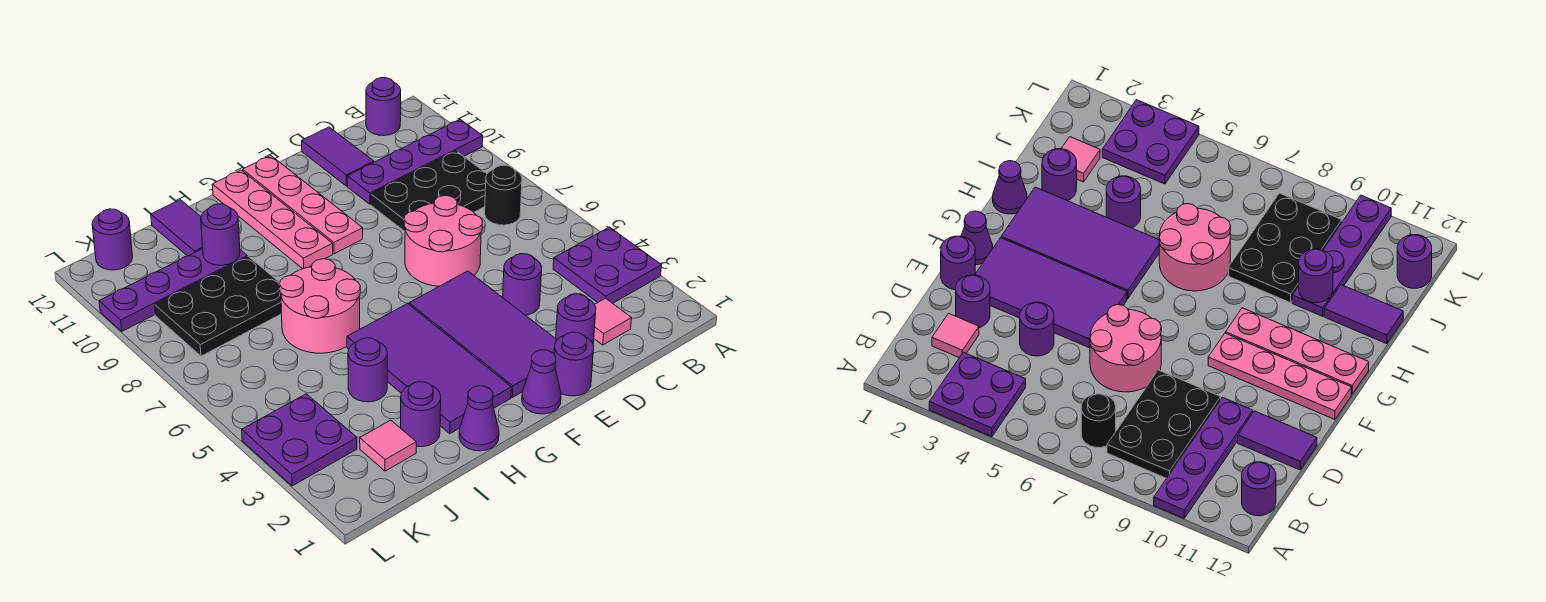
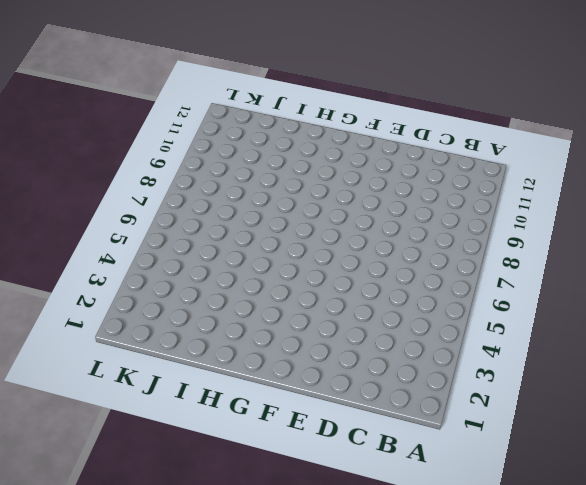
none -> purple 2x2 plate [553,227,661,303]
none -> purple 1x4 plate [347,120,483,204]
none -> black 1x1 round brick [485,165,522,225]

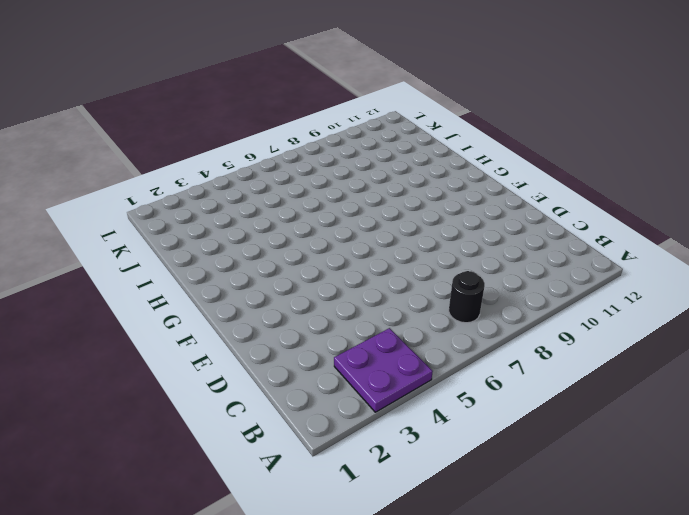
none -> purple 1x4 plate [347,120,483,204]
none -> black 2x3 plate [371,151,487,231]
none -> purple 1x1 round brick [366,78,401,136]

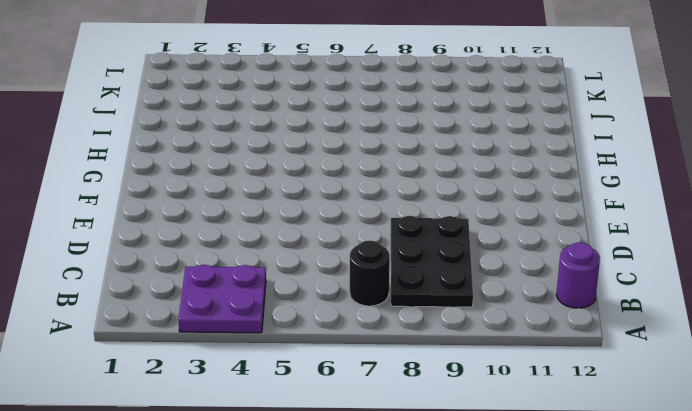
none -> purple 1x4 plate [347,120,483,204]
none -> pink 1x1 tile [594,298,632,345]
none -> purple 1x1 round brick [556,294,596,343]

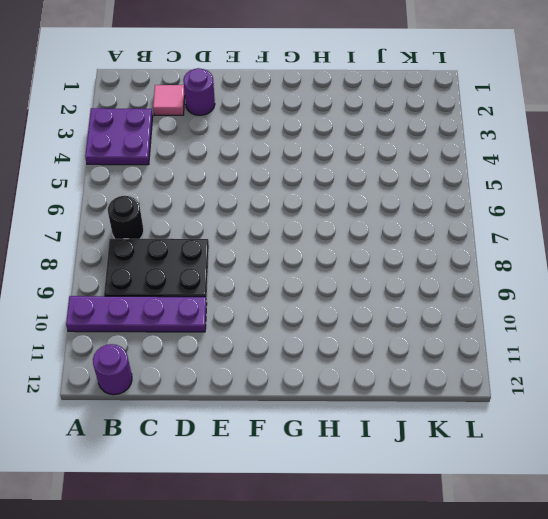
none -> purple 1x1 round brick [503,254,542,315]
none -> pink 2x2 round brick [404,196,483,286]
none -> purple 1x2 tile [302,127,374,186]

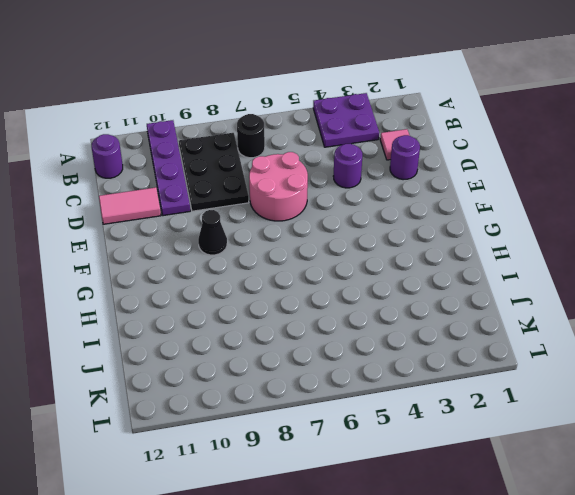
pink 1x2 tile [99,187,161,224] -> purple 1x2 tile [302,127,374,186]
black 1x1 cone [198,210,227,255] -> pink 1x4 plate [243,156,363,254]
none -> purple 1x1 round brick [554,332,594,396]
none -> purple 2x4 tile [409,271,557,397]
none -> purple 1x1 cone [522,350,561,414]

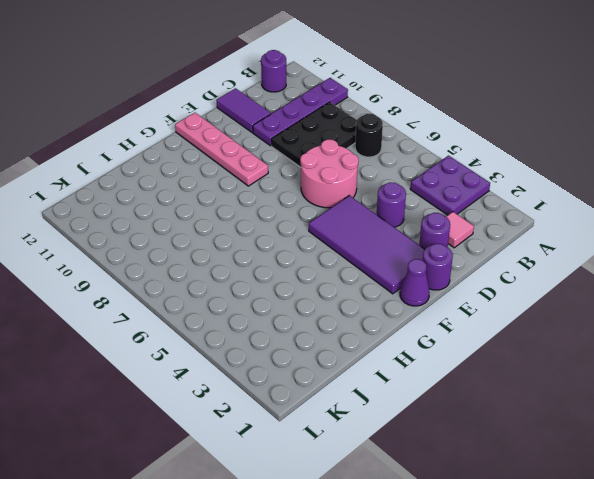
none -> purple 2x4 tile [347,304,511,434]
none -> pink 1x4 plate [212,170,333,269]
none -> purple 1x1 cone [459,386,499,451]

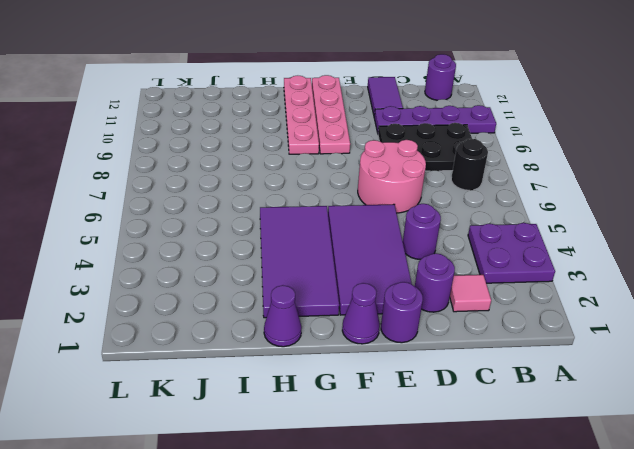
none -> pink 2x2 round brick [280,259,360,353]
none -> purple 1x1 round brick [401,382,441,447]
none -> purple 1x1 round brick [348,338,387,402]

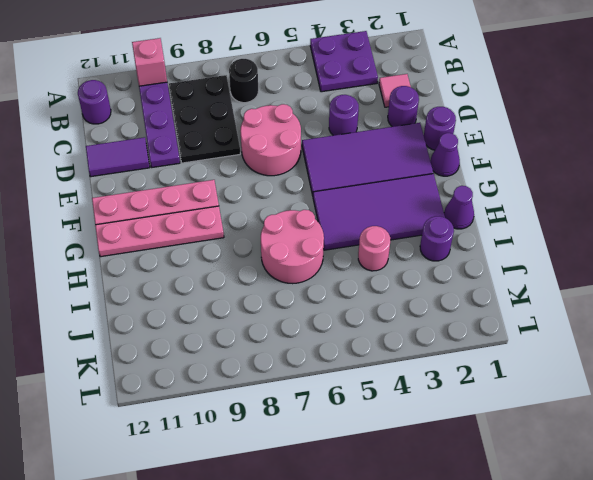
pink 1x1 brick [132,38,167,86] -> none
pink 1x1 round brick [358,226,390,271] -> purple 1x1 round brick [348,338,387,402]
none -> black 2x3 plate [155,256,282,356]
none -> purple 1x4 plate [99,249,247,331]
none -> purple 1x2 tile [151,200,203,256]

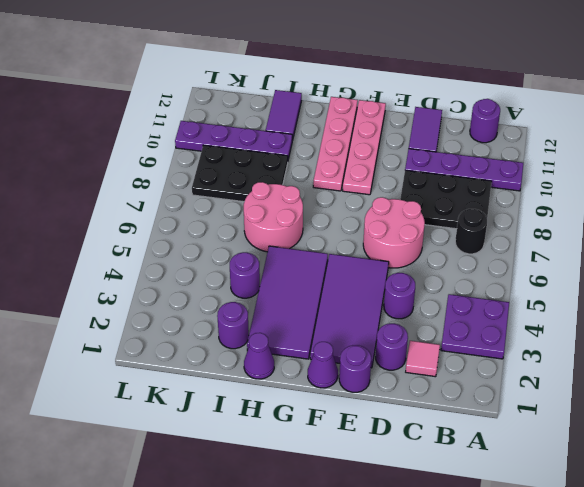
none -> pink 1x1 tile [360,420,416,471]
none -> purple 2x2 plate [242,394,357,486]
none -> purple 1x1 round brick [92,209,133,270]

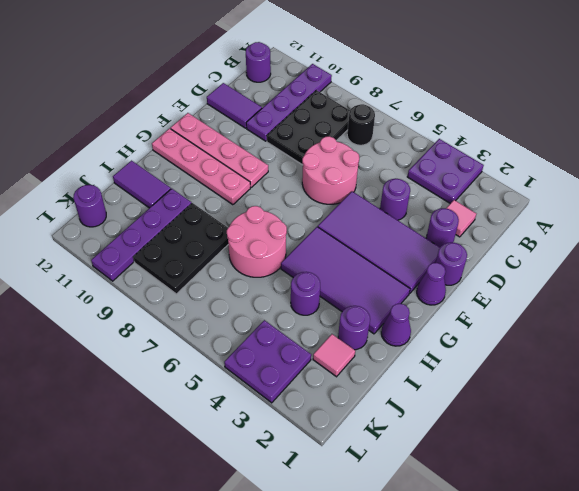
none -> purple 1x1 round brick [201,204,240,265]

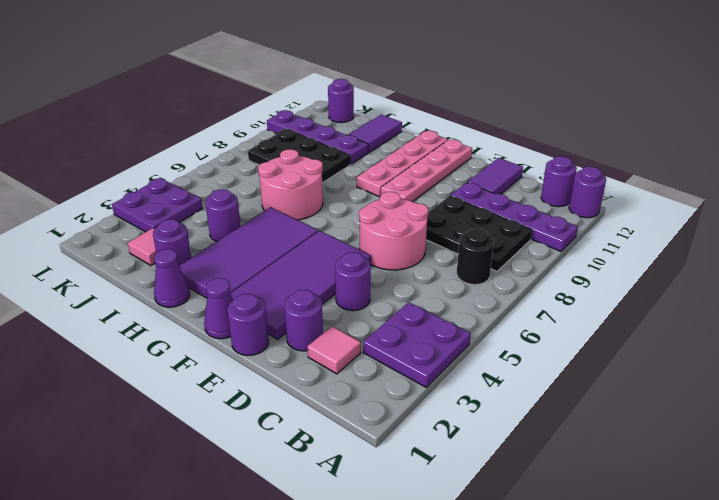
purple 1x1 round brick [569,167,606,218] -> purple 1x1 round brick moved to [201,204,240,265]

